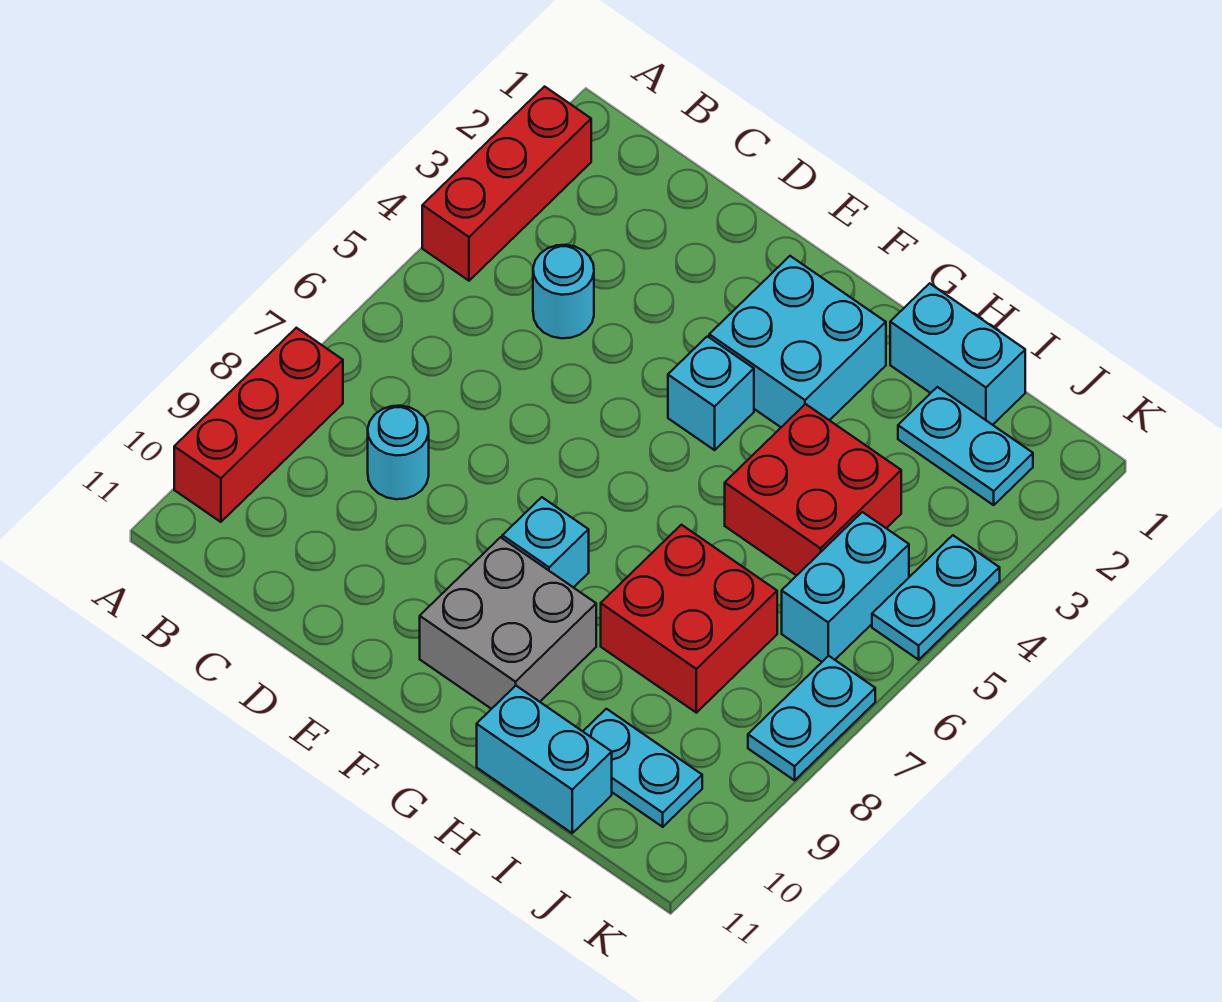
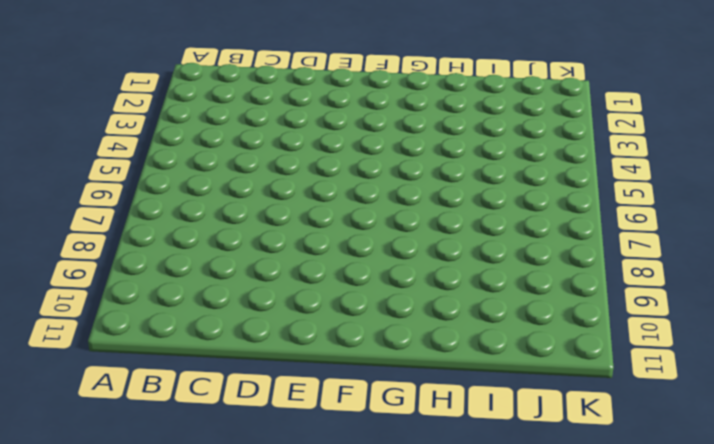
none -> red 1x3 brick [422,87,591,281]
none -> red 1x3 brick [174,328,343,522]
none -> cyan 1x1 round brick [533,245,594,338]

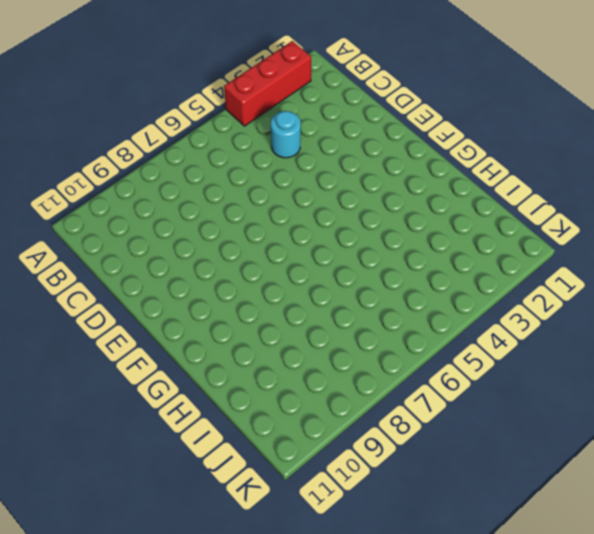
none -> red 1x3 brick [174,328,343,522]
none -> cyan 1x1 round brick [368,406,429,499]
none -> cyan 2x2 brick [709,256,886,427]

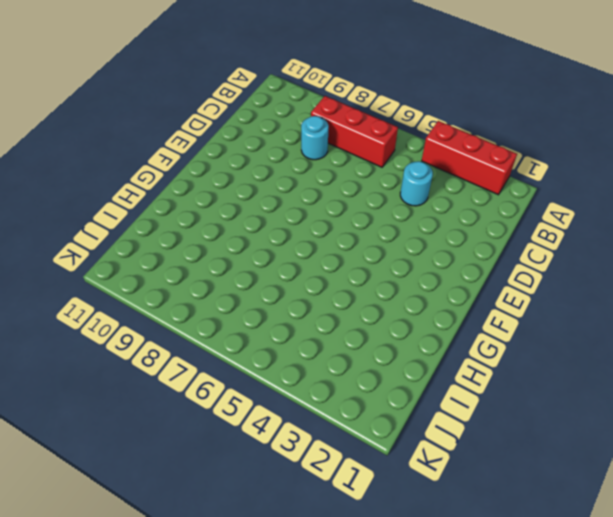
red 1x3 brick [311,96,398,167] -> red 1x3 brick moved to [174,328,343,522]
none -> cyan 2x2 brick [709,256,886,427]
none -> cyan 1x1 brick [668,336,754,450]
none -> cyan 1x1 brick [502,497,589,588]

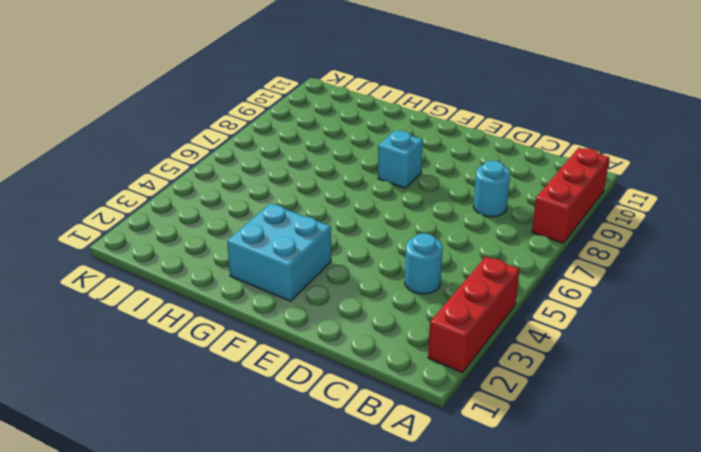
none -> cyan 1x1 brick [668,336,754,450]
none -> grey 2x2 brick [420,537,596,709]
none -> cyan 1x2 brick [890,283,1025,425]

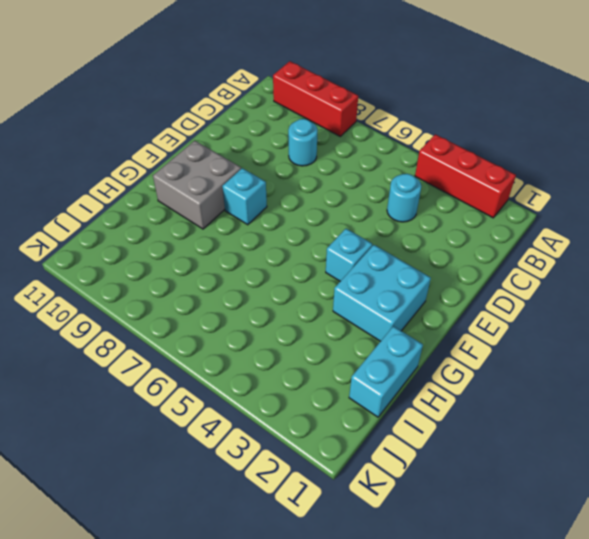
none -> red 2x2 brick [725,404,901,576]
none -> red 2x2 brick [601,525,777,713]
none -> cyan 1x2 brick [477,686,612,833]

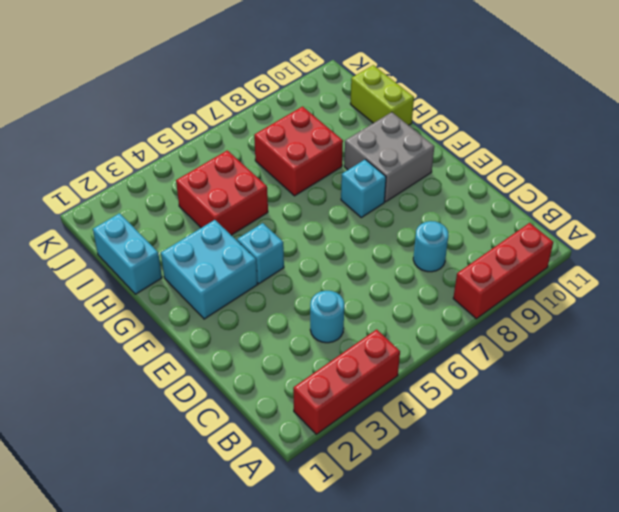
lime 1x2 brick [350,65,414,125] -> cyan 1x2 brick [477,686,612,833]
none -> cyan 1x2 plate [898,387,1033,505]
none -> cyan 1x2 plate [583,709,702,827]
none -> cyan 1x2 brick [782,512,909,662]

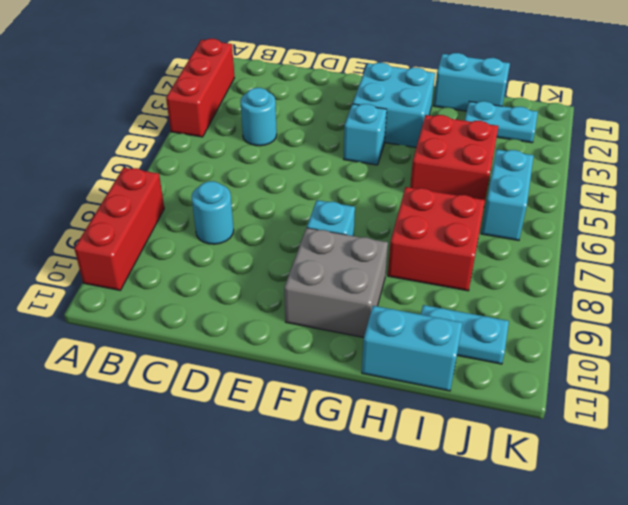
none -> cyan 1x2 plate [872,535,1000,660]
none -> cyan 1x2 plate [748,656,875,780]

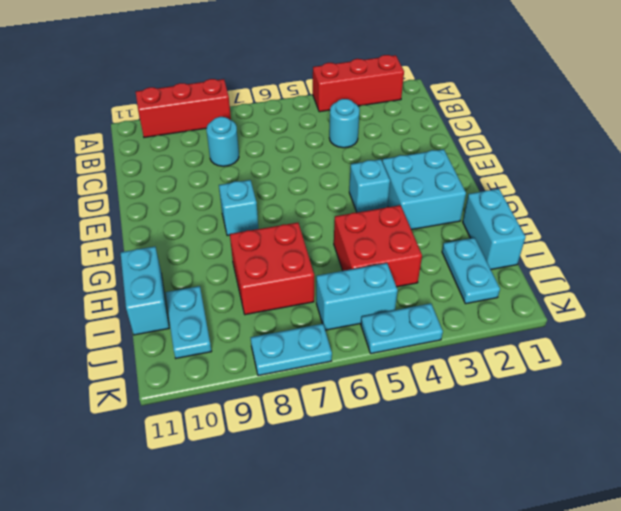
none -> grey 2x2 brick [420,537,596,709]

